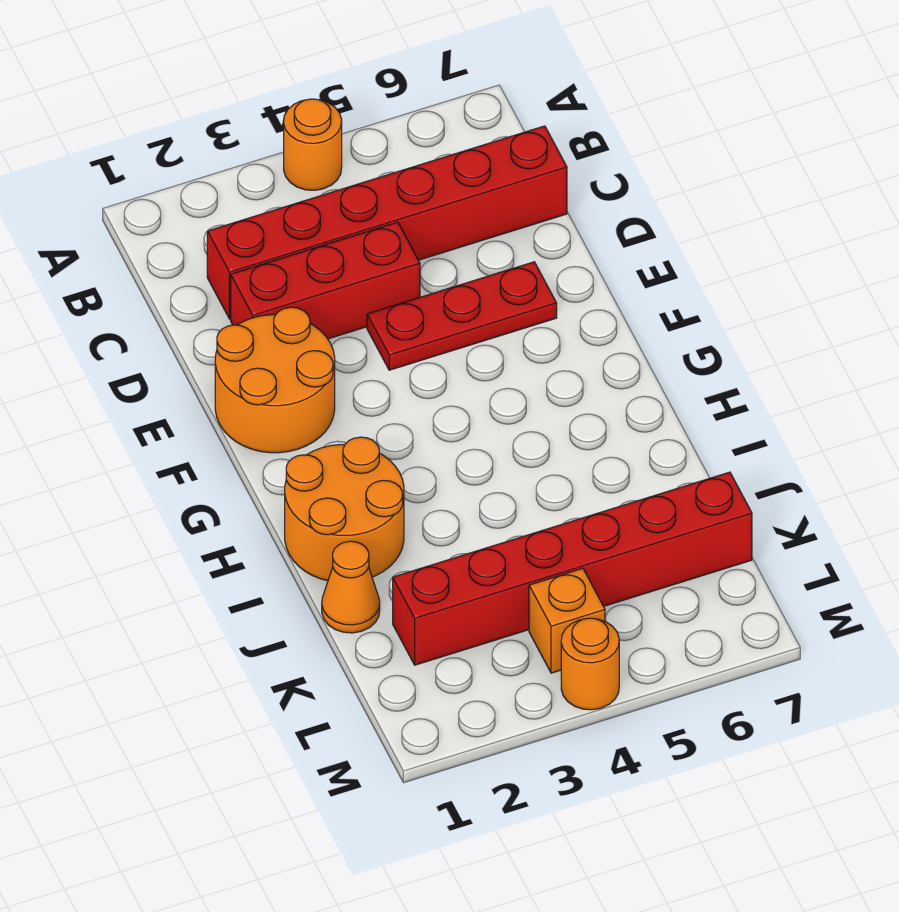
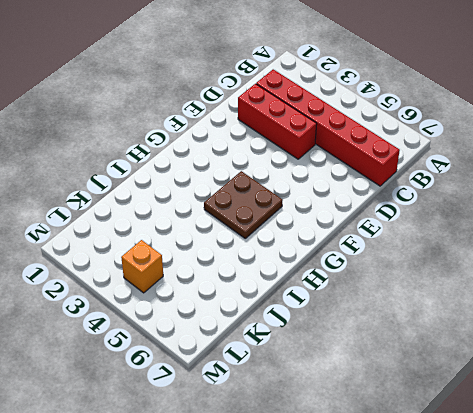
brown 2x2 plate [204,171,283,238] -> none
none -> orange 1x1 round brick [284,99,342,190]
none -> orange 2x2 round brick [215,307,335,453]

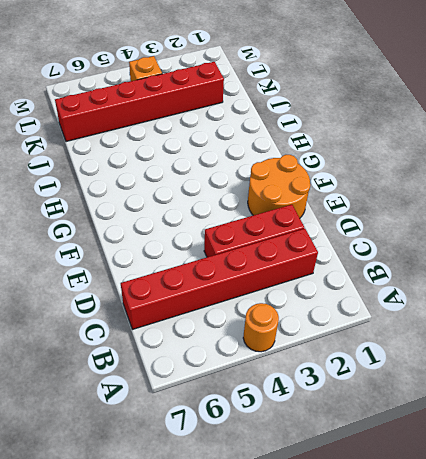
none -> red 1x3 plate [367,262,557,370]
none -> orange 2x2 round brick [285,437,404,581]

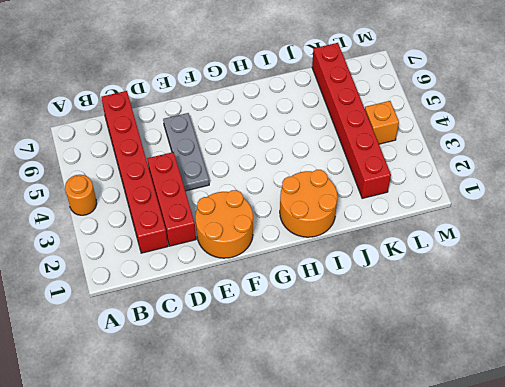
grey 1x3 plate [163,113,209,191] -> red 1x3 plate [367,262,557,370]
none -> orange 1x1 cone [322,541,380,633]
none -> orange 1x1 round brick [561,618,619,710]

